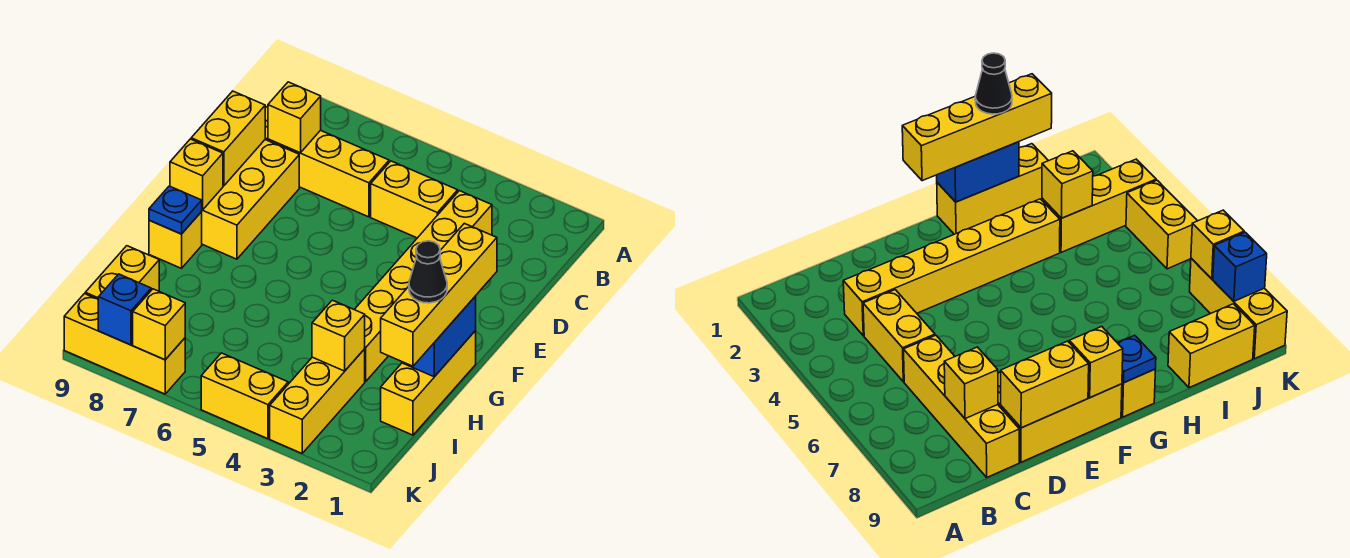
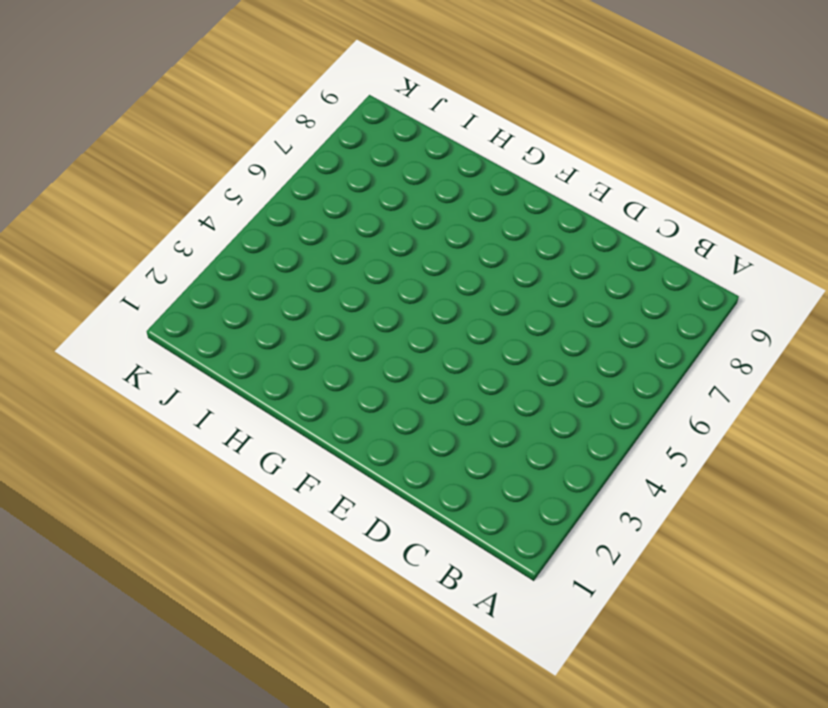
none -> yellow 1x6 brick [354,191,492,381]
none -> yellow 1x2 brick [371,161,458,238]
none -> yellow 1x4 brick [265,106,389,217]

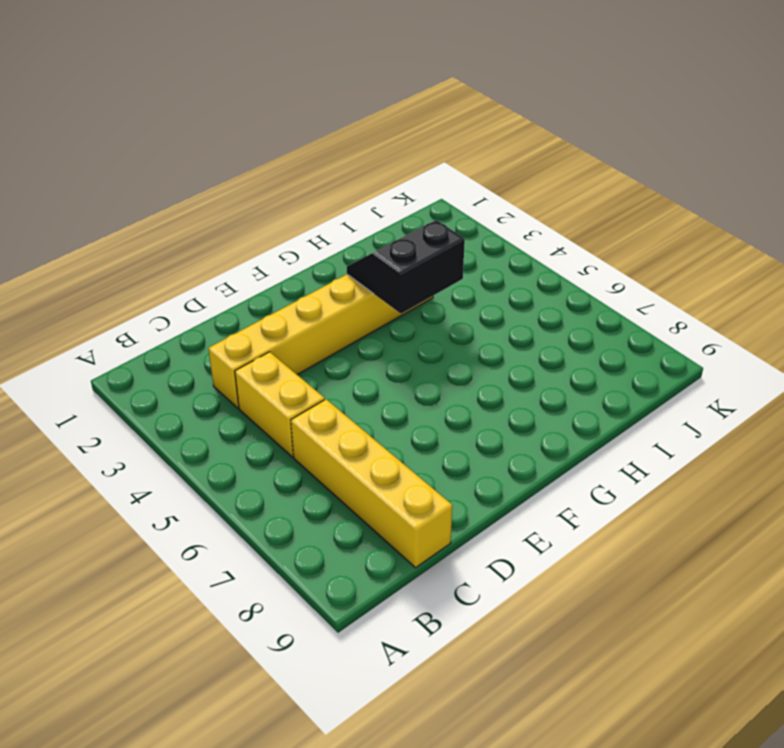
black 2x2 slope [347,220,465,314] -> none
none -> yellow 2x3 brick [201,140,299,259]
none -> yellow 1x3 brick [381,331,476,435]
none -> yellow 1x1 brick [149,212,202,268]

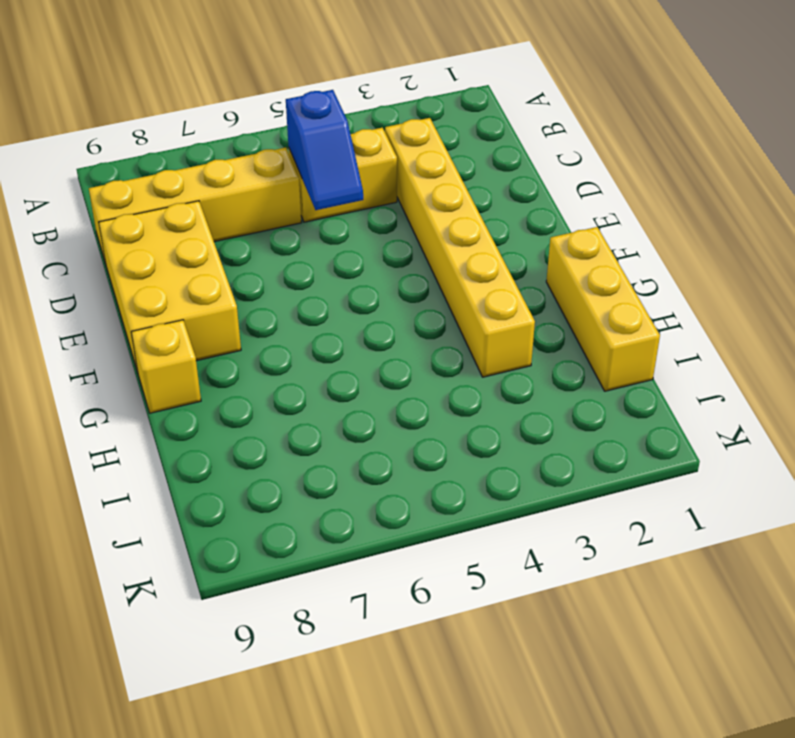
blue 1x2 slope [286,90,363,210] -> none
none -> yellow 1x3 brick [270,349,365,453]
none -> yellow 1x2 brick [85,246,159,299]
none -> yellow 1x2 brick [201,353,288,439]

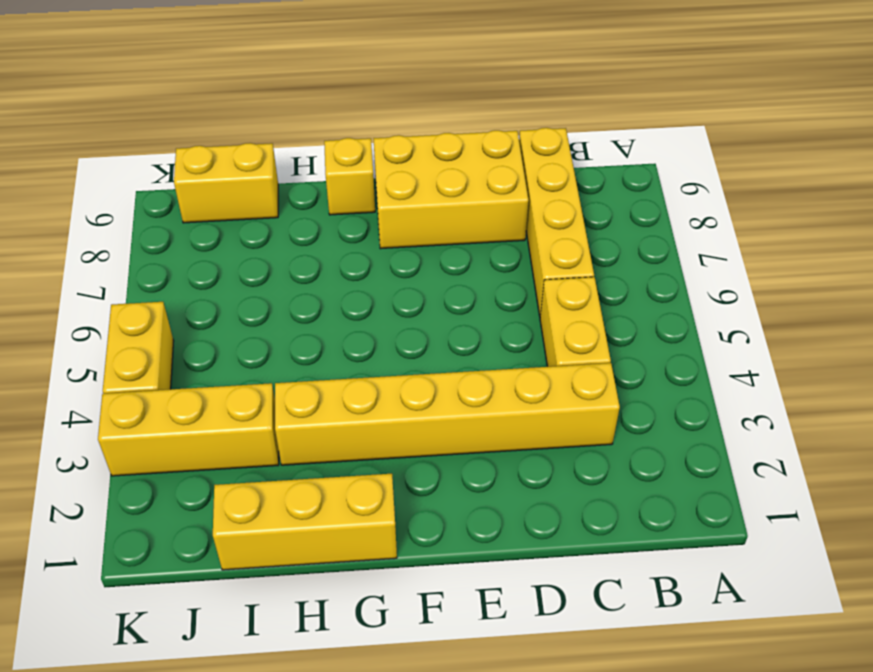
none -> yellow 1x3 brick [64,294,185,394]
none -> yellow 1x1 brick [268,82,321,153]
none -> yellow 1x2 brick [191,91,265,186]

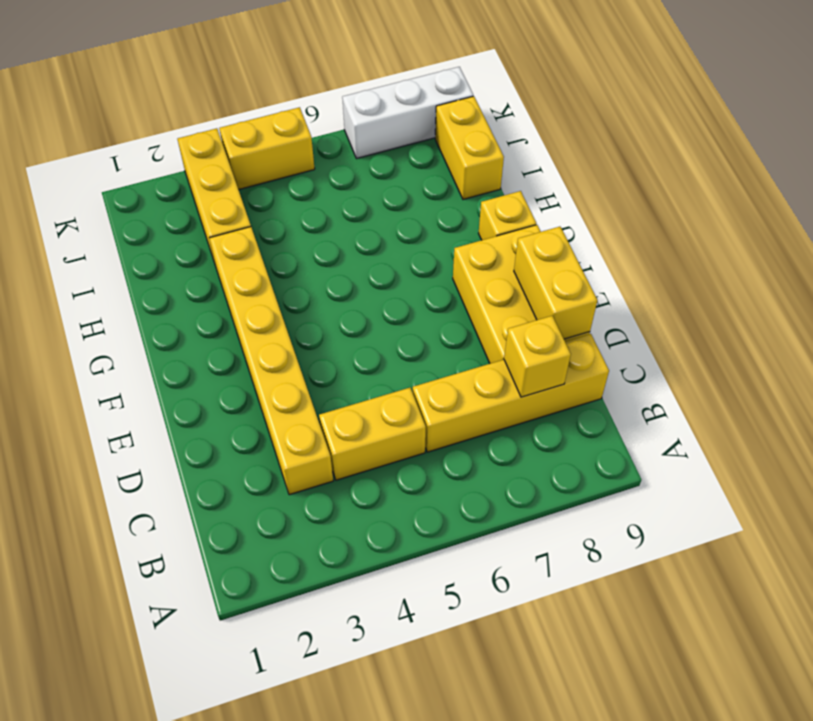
white 1x3 brick [342,67,473,159] -> yellow 1x3 brick [64,294,185,394]
none -> yellow 1x3 brick [381,331,476,435]
none -> yellow 1x1 brick [170,139,223,210]
none -> blue 1x2 brick [402,296,476,377]

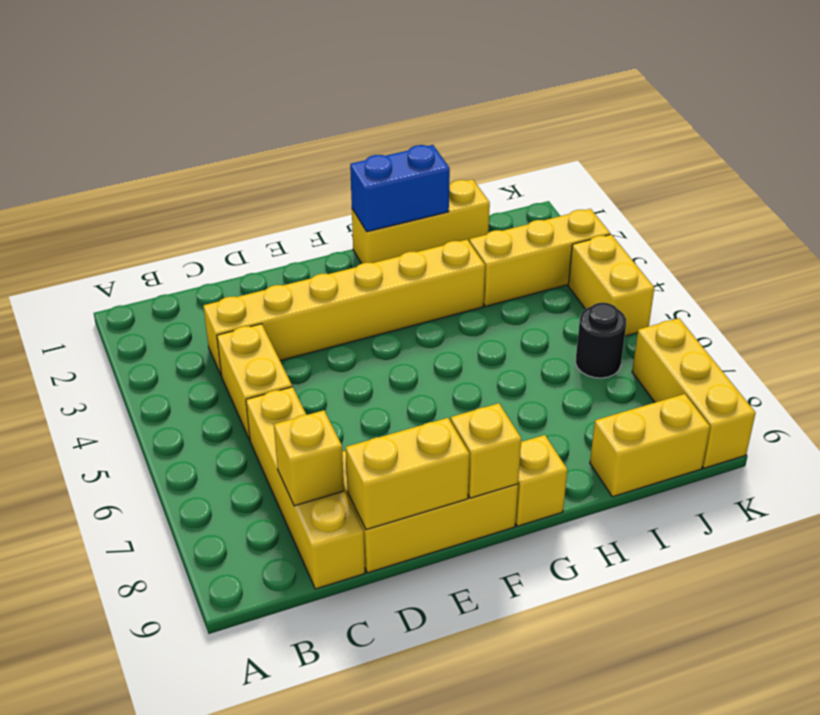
black 1x1 round brick [576,303,626,378] -> none
none -> blue 1x1 plate [149,186,202,234]
none -> yellow 1x1 brick [312,300,365,371]
none -> yellow 1x1 brick [133,289,185,360]

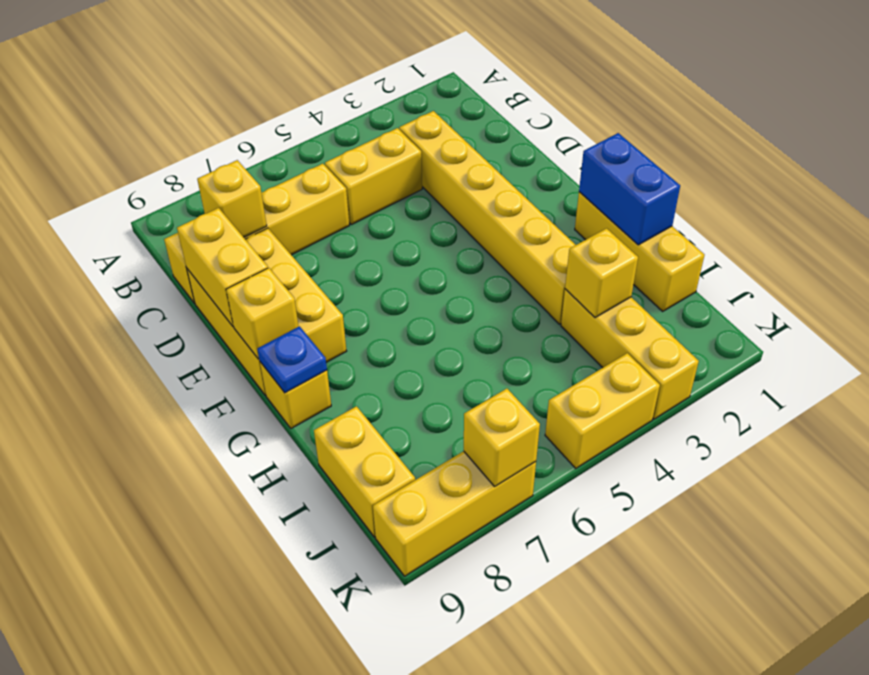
none -> blue 1x1 brick [98,274,151,345]
none -> yellow 1x4 brick [381,223,497,366]
none -> black 1x1 cone [409,241,447,303]

